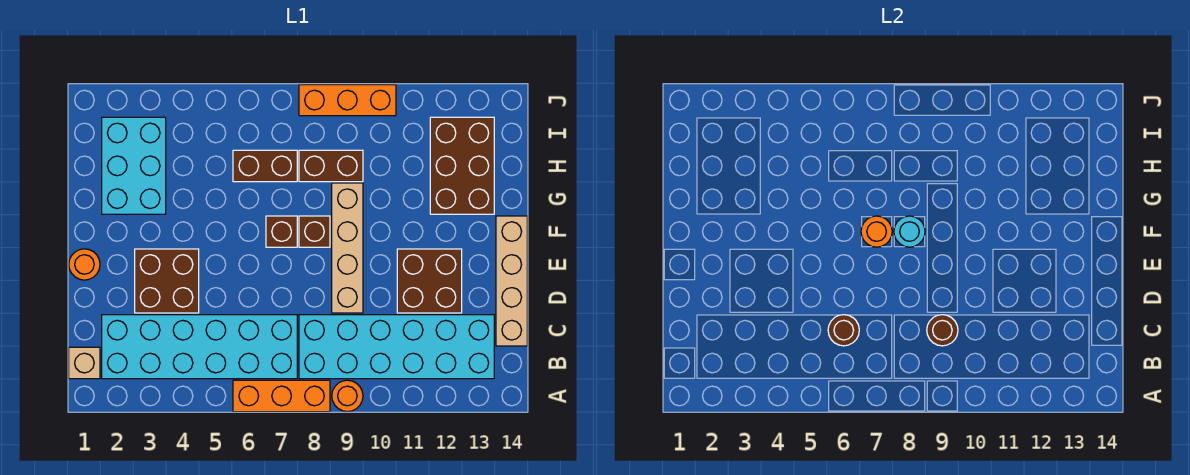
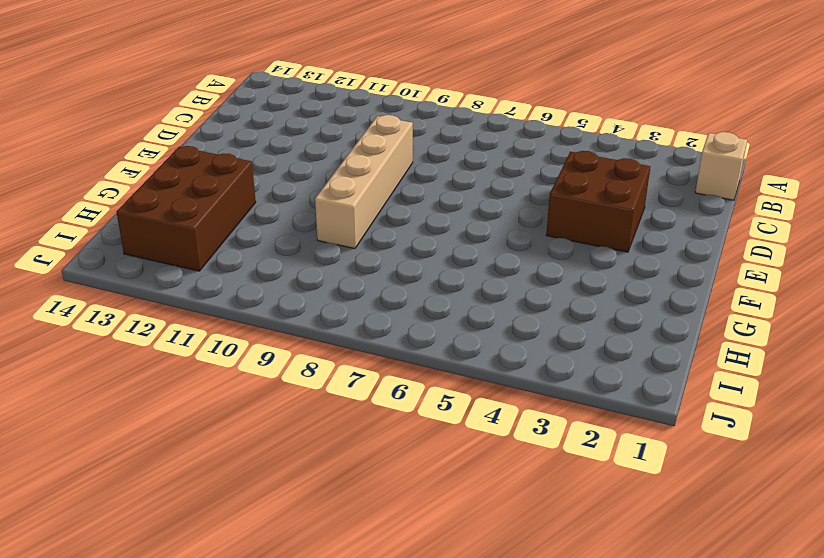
none -> orange 1x3 brick [233,380,330,412]
none -> orange 1x1 round brick [332,380,363,412]
none -> cyan 2x6 brick [102,315,297,379]

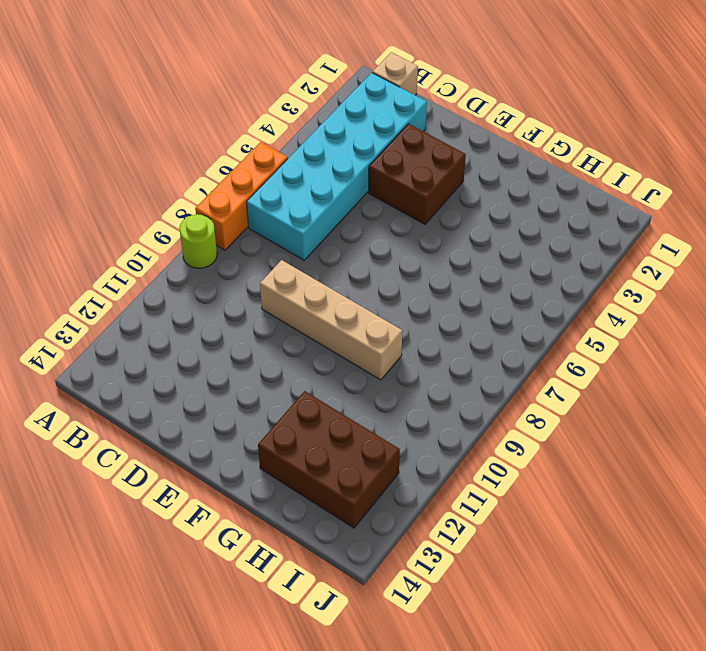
lime 1x1 round brick [179,215,217,268] -> orange 1x1 round brick [332,380,363,412]
none -> cyan 2x6 brick [299,315,494,379]
none -> tan 1x4 brick [496,216,527,346]
none -> brown 2x2 brick [397,249,462,313]

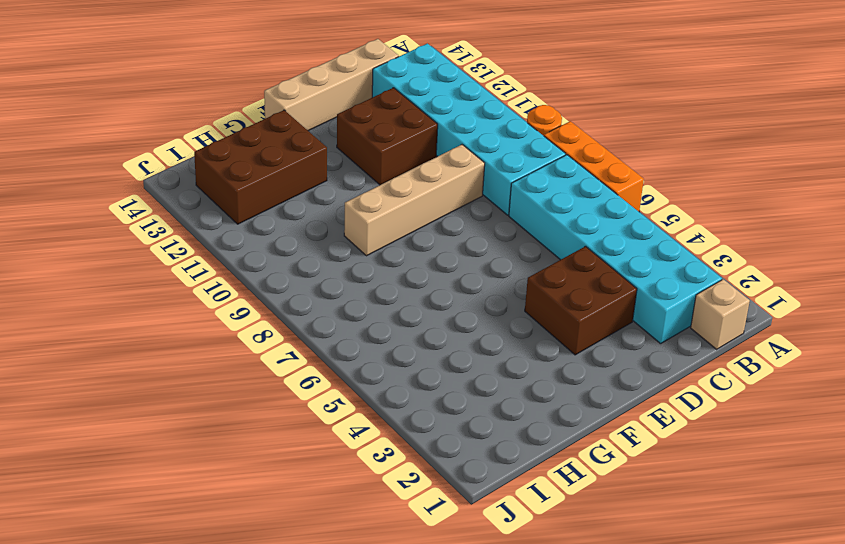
none -> orange 1x1 round brick [69,249,100,280]
none -> brown 1x1 brick [266,216,297,247]
none -> brown 1x1 brick [299,216,330,247]

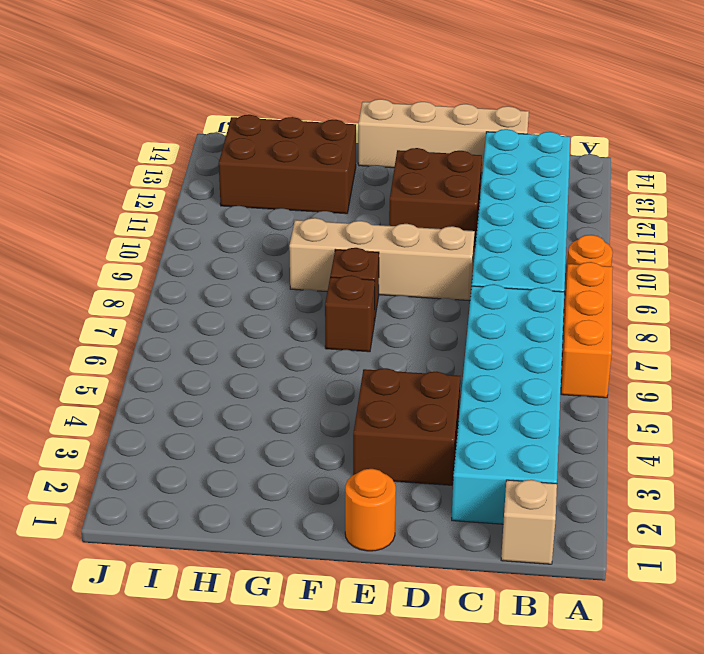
none -> cyan 2x3 brick [102,117,166,214]
none -> brown 1x2 brick [233,150,297,182]
none -> brown 1x2 brick [299,150,363,182]

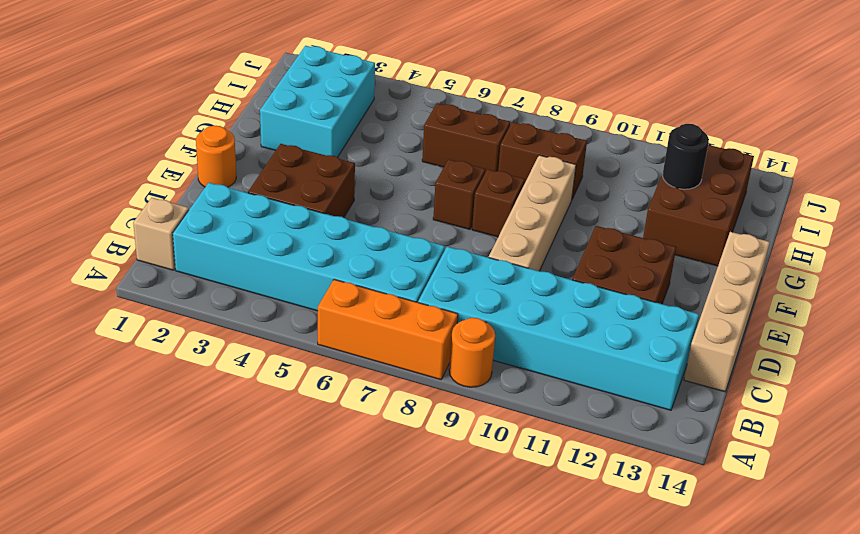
black 1x1 round brick [662,124,709,189] -> none
none -> orange 1x3 brick [299,85,396,116]
none -> brown 1x1 round brick [828,315,859,346]
none -> brown 1x1 round brick [927,315,958,346]

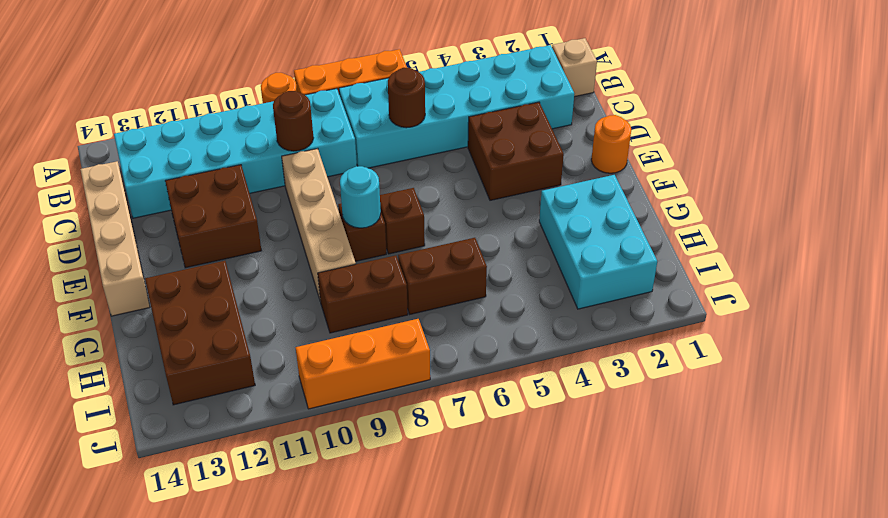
none -> orange 1x1 round brick [861,216,892,247]

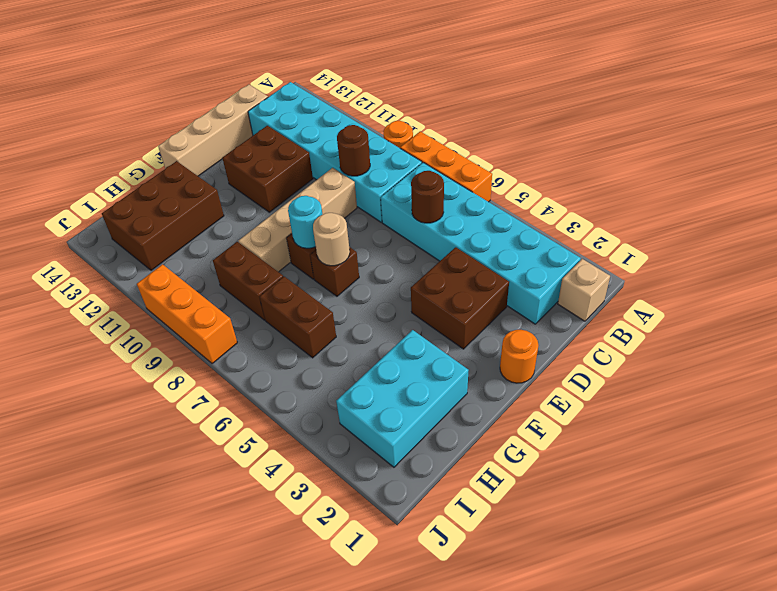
tan 1x1 round brick [313,213,350,266] -> orange 1x1 round brick [861,216,892,247]

